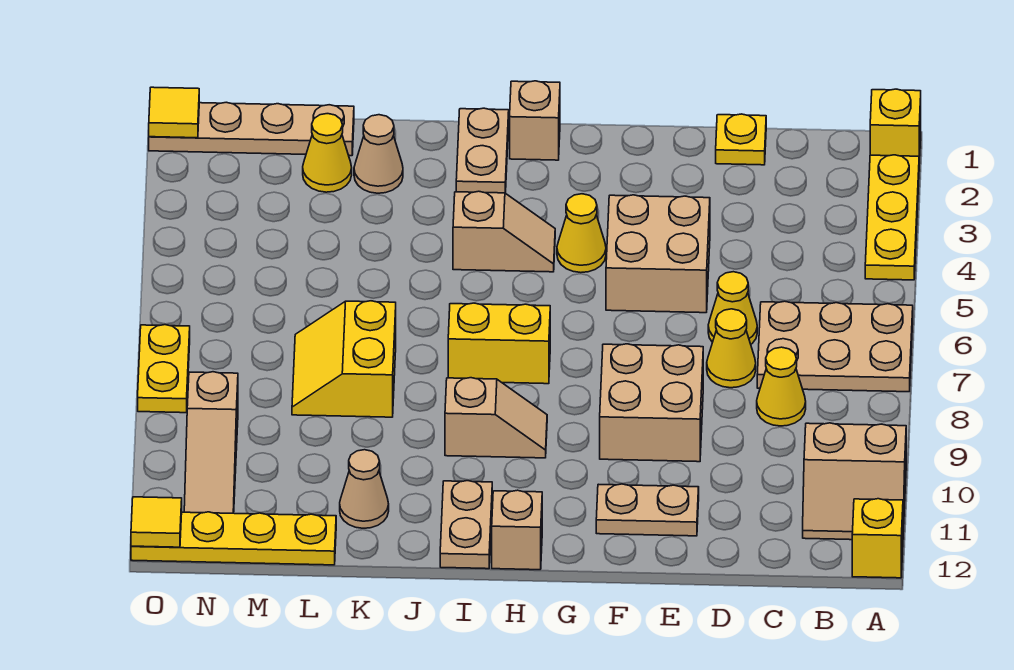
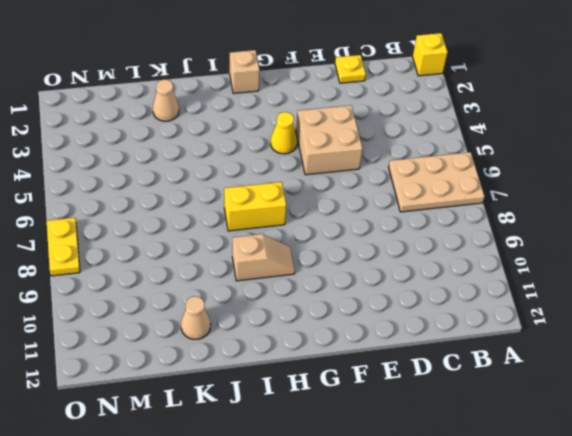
none -> yellow 1x3 plate [865,155,919,280]
none -> tan 2x2 slope [803,423,906,540]
none -> yellow 1x1 brick [852,499,903,578]
none -> yellow 1x1 cone [757,347,806,426]

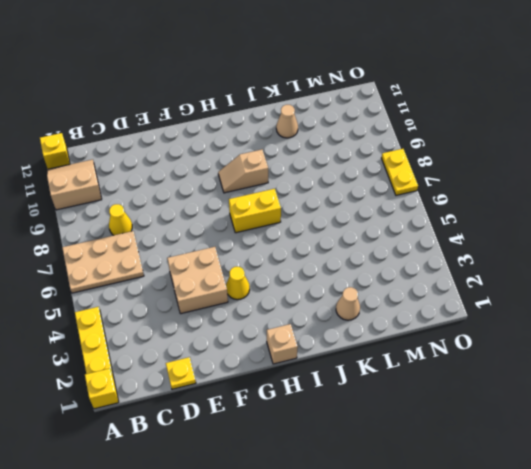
none -> yellow 1x1 cone [708,272,757,344]
none -> yellow 1x1 cone [707,309,756,388]
none -> tan 2x2 brick [600,344,703,462]
none -> tan 1x2 plate [596,484,699,536]

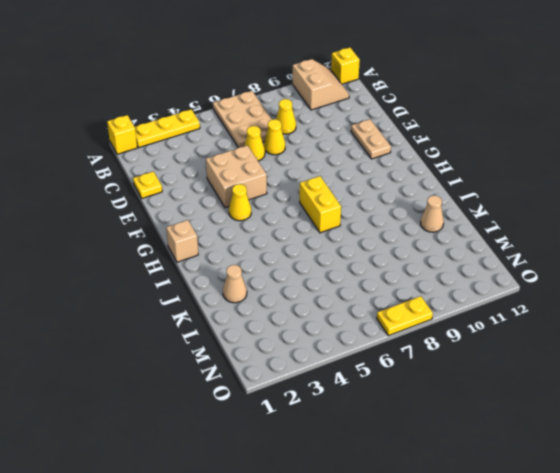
none -> tan 2x2 brick [600,344,703,462]
none -> tan 1x2 slope [453,191,555,272]
none -> tan 1x2 slope [445,378,547,458]
none -> tan 1x1 brick [492,490,542,570]

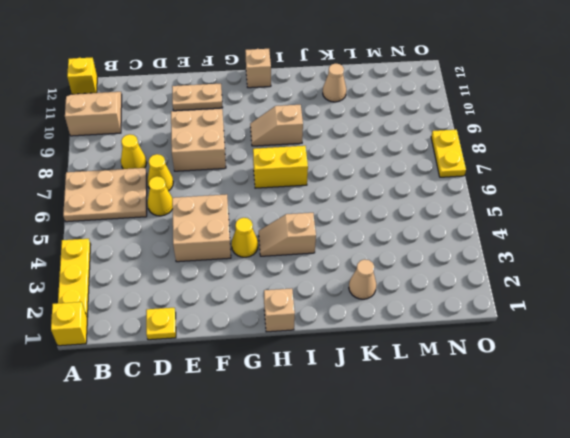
none -> tan 1x2 plate [456,108,509,193]
none -> tan 1x2 plate [440,481,492,569]
none -> yellow 2x2 slope [292,301,396,417]
none -> tan 1x4 plate [149,102,354,156]

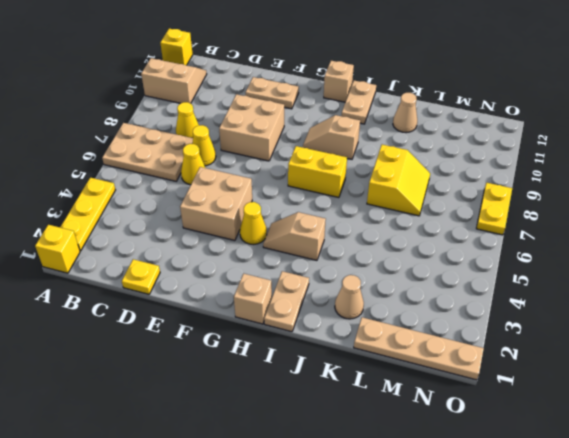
none -> yellow 1x1 cone [303,114,352,192]
none -> yellow 1x4 plate [131,512,336,565]
none -> tan 1x3 slope [184,372,238,513]
none -> yellow 1x1 tile [149,87,199,138]

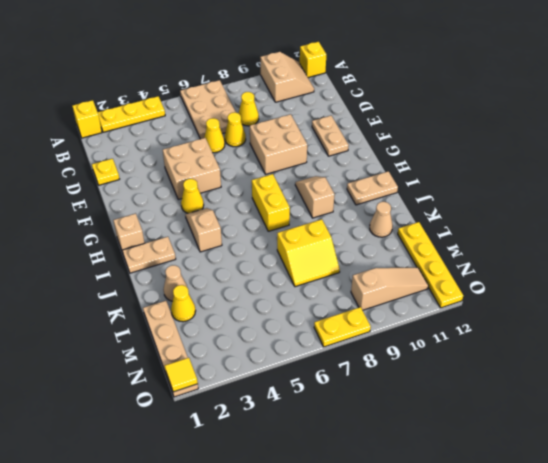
none -> tan 1x1 brick [492,490,542,570]
none -> yellow 1x1 tile [131,497,182,547]

